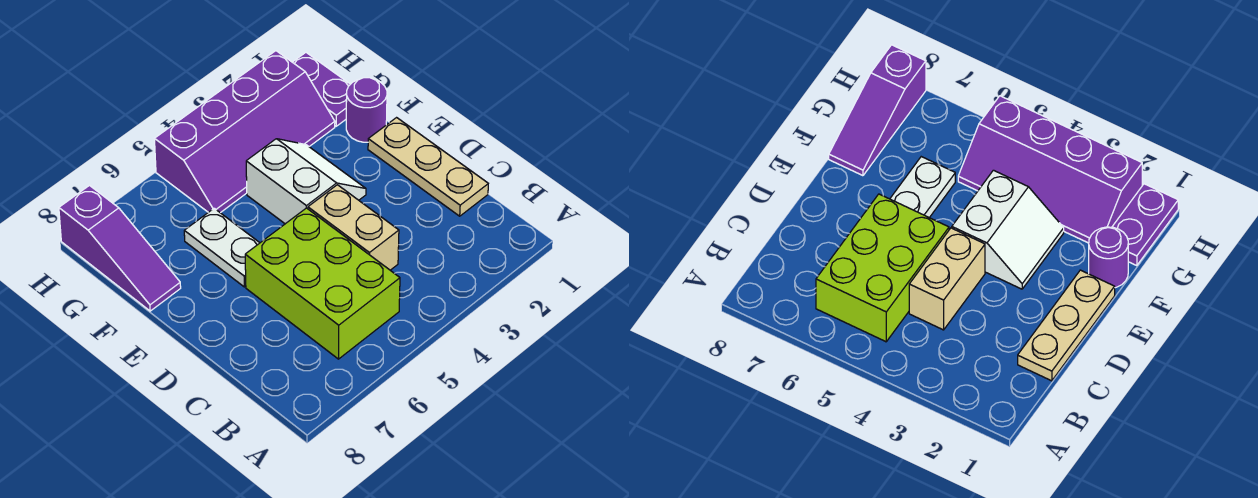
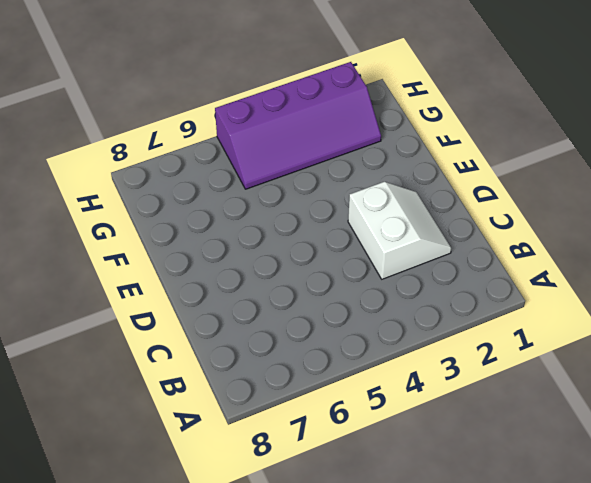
white 2x2 slope [348,182,451,279] -> white 2x2 slope moved to [246,139,366,224]
none -> lime 2x3 brick [245,208,400,359]
none -> tan 1x3 plate [368,118,488,216]

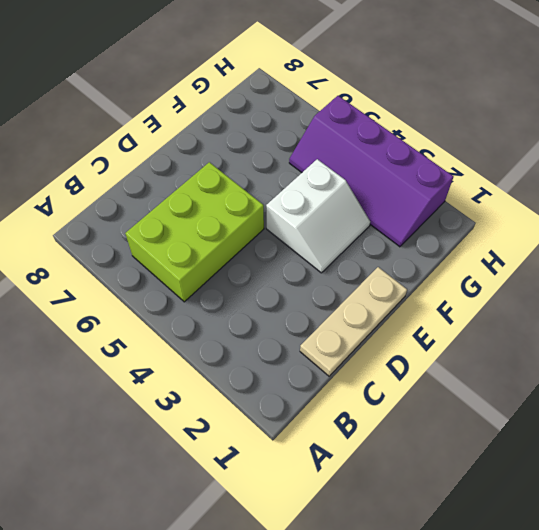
none -> tan 1x2 brick [308,185,399,270]
none -> white 1x2 plate [184,208,259,287]

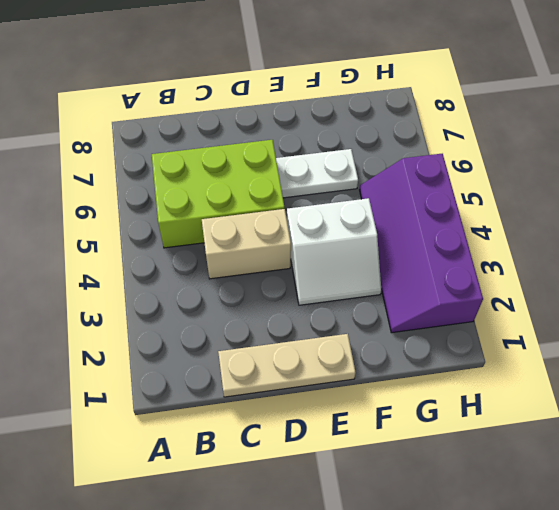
none -> purple 1x1 round brick [346,78,387,142]
none -> purple 1x3 slope [59,186,181,311]

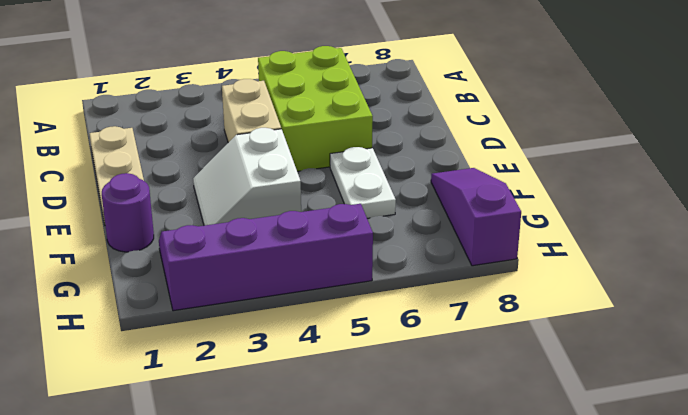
none -> purple 1x2 plate [293,53,350,126]

